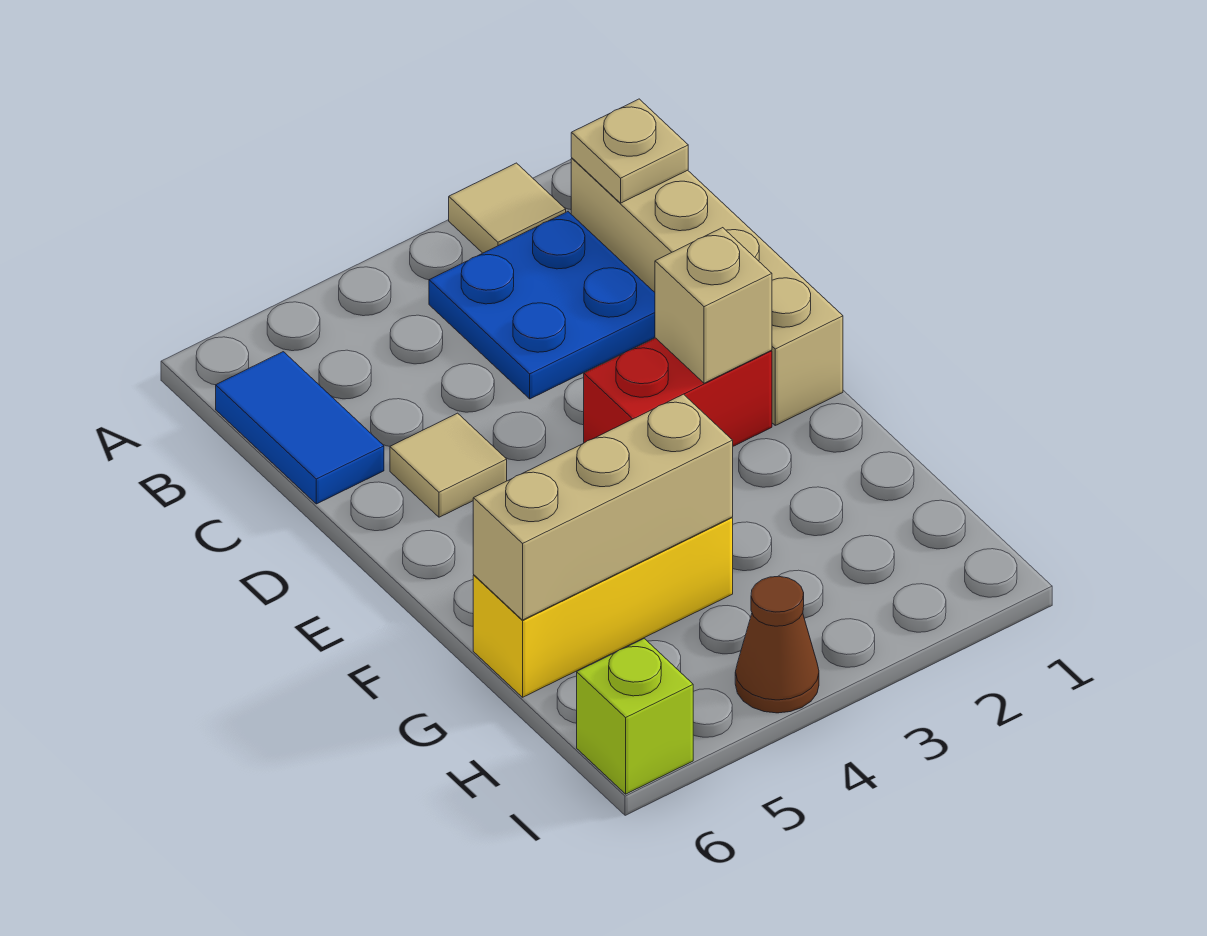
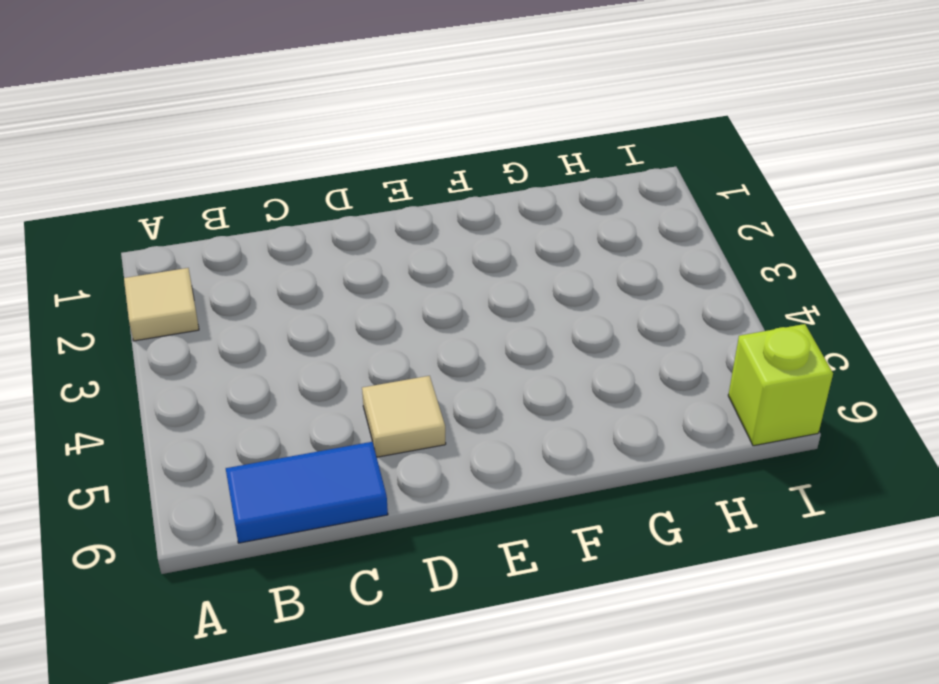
none -> tan 1x4 brick [571,158,843,425]
none -> blue 2x2 plate [429,212,655,399]
none -> red 1x2 brick [584,338,772,446]

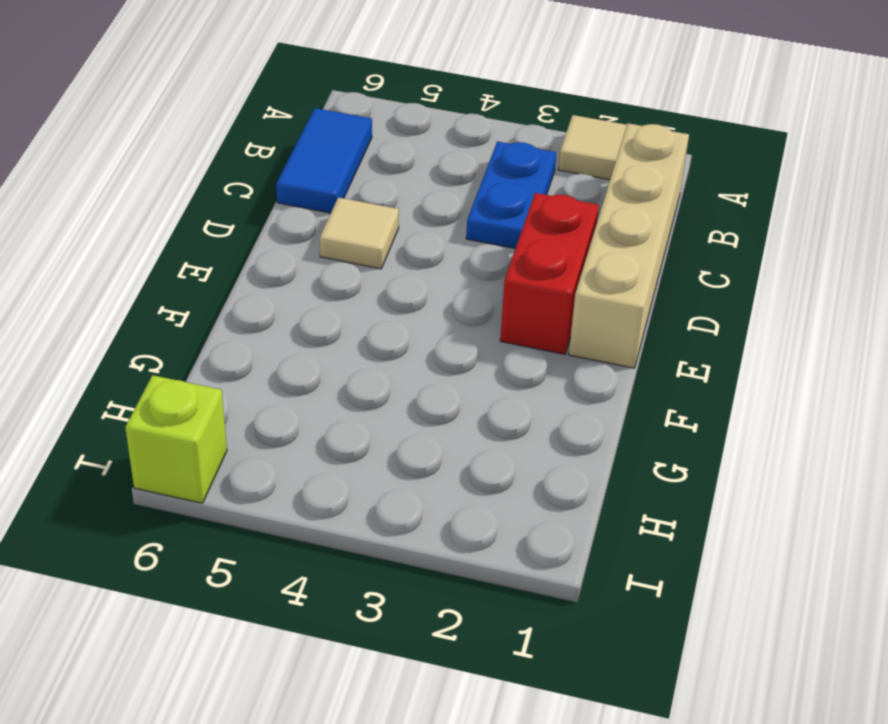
blue 1x2 plate [466,141,556,249] -> blue 2x2 plate [429,212,655,399]
red 1x2 brick [500,193,599,354] -> red 1x2 brick turned to [584,338,772,446]
none -> yellow 1x3 brick [473,517,733,697]
none -> brown 1x1 cone [735,576,819,713]
none -> tan 1x1 plate [571,99,688,203]

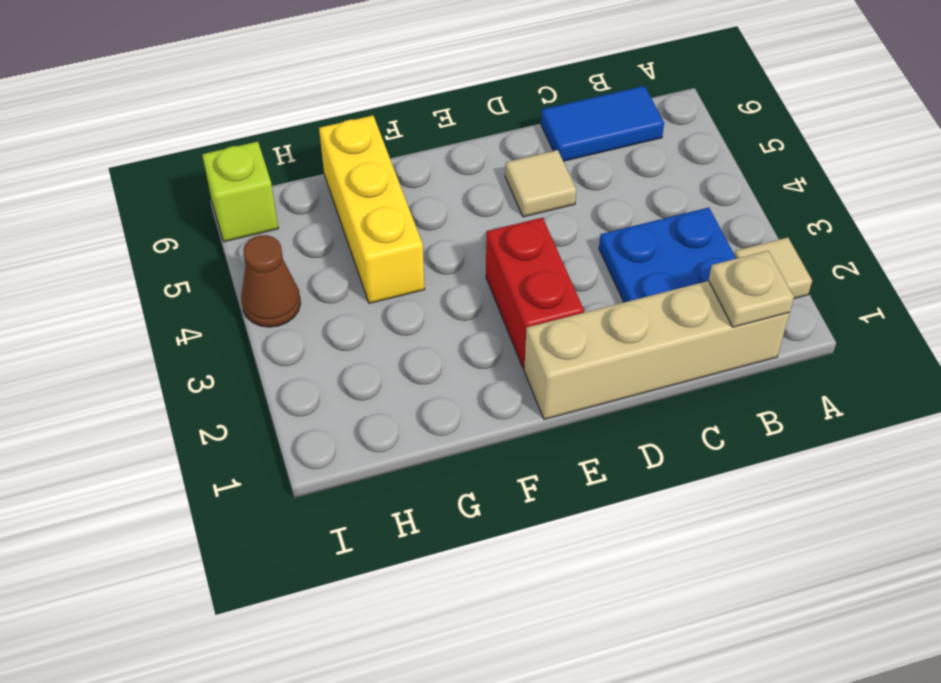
none -> tan 1x1 brick [655,228,772,383]
none -> tan 1x3 brick [473,394,733,620]

